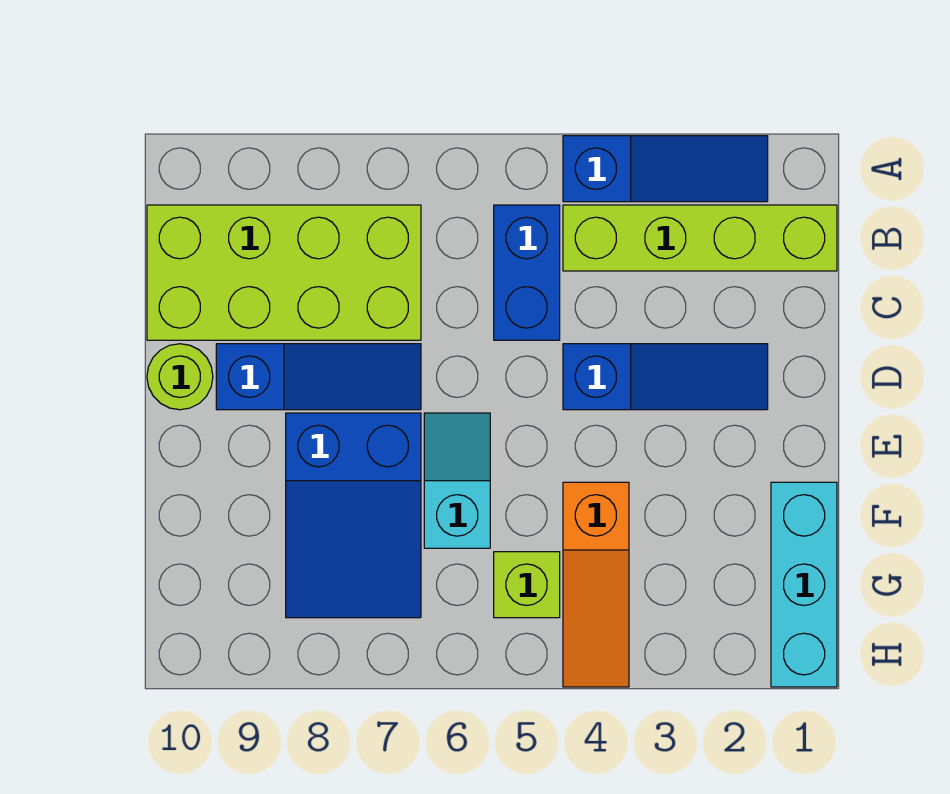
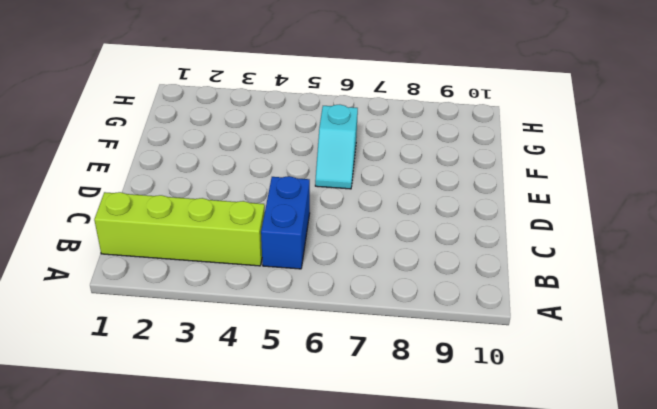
none -> blue 1x3 slope [563,136,768,202]
none -> lime 2x4 brick [147,205,421,340]
none -> blue 1x3 slope [563,344,768,410]

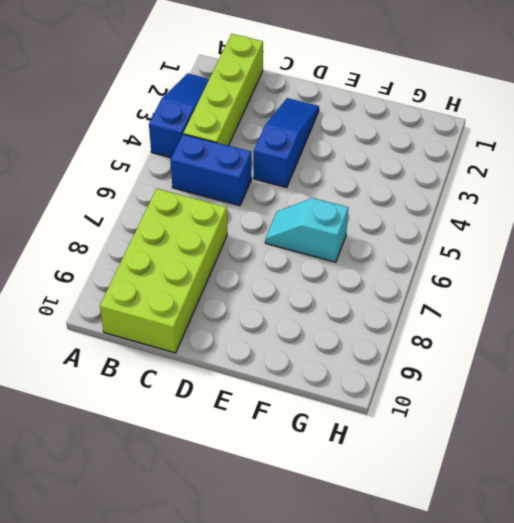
none -> blue 1x3 slope [216,344,421,410]
none -> lime 1x1 round brick [147,344,213,410]
none -> blue 2x3 slope [286,413,421,618]

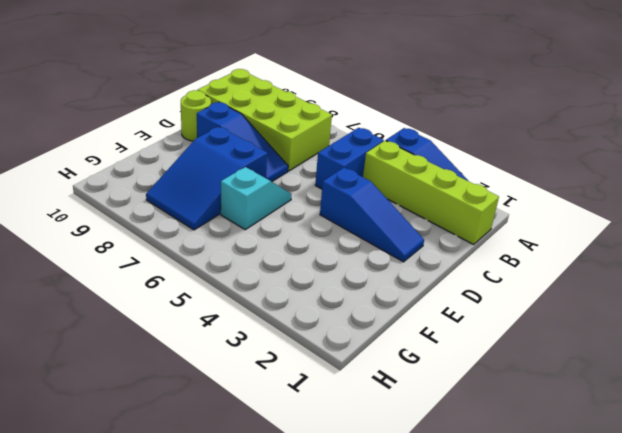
none -> cyan 1x3 brick [771,482,837,687]
none -> orange 1x3 slope [563,482,629,687]
none -> lime 1x1 brick [494,552,560,618]

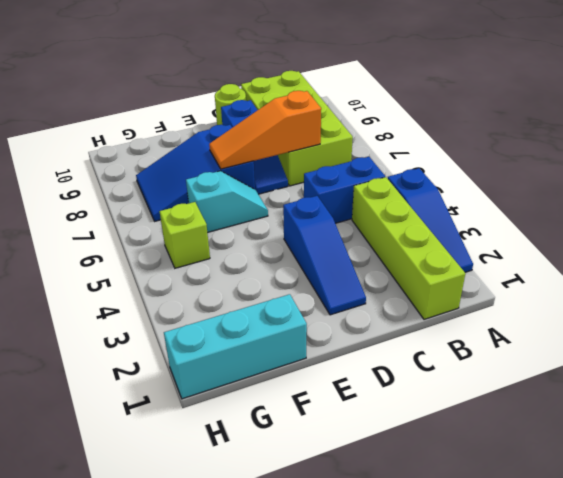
orange 1x3 slope [209,91,321,169] -> orange 1x3 slope moved to [563,482,629,687]

